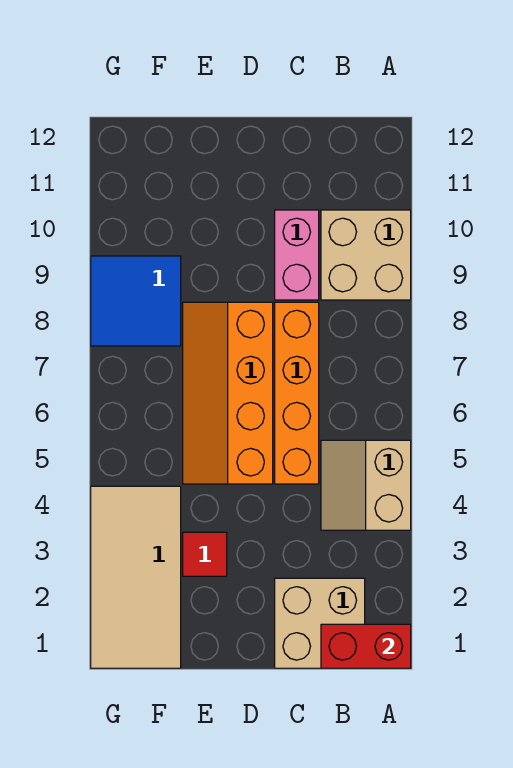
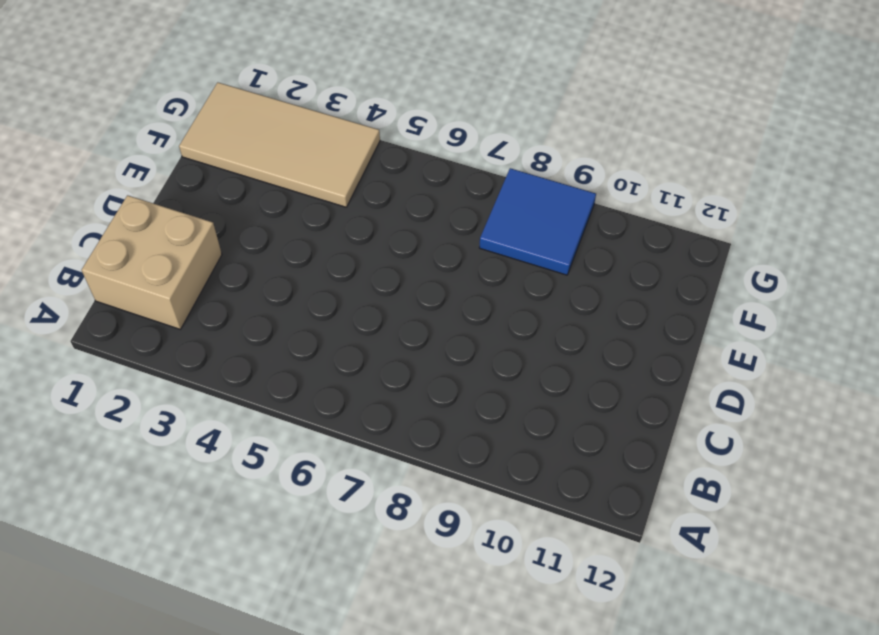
none -> tan 2x2 slope [321,440,411,530]
none -> tan 2x2 brick [321,210,411,300]

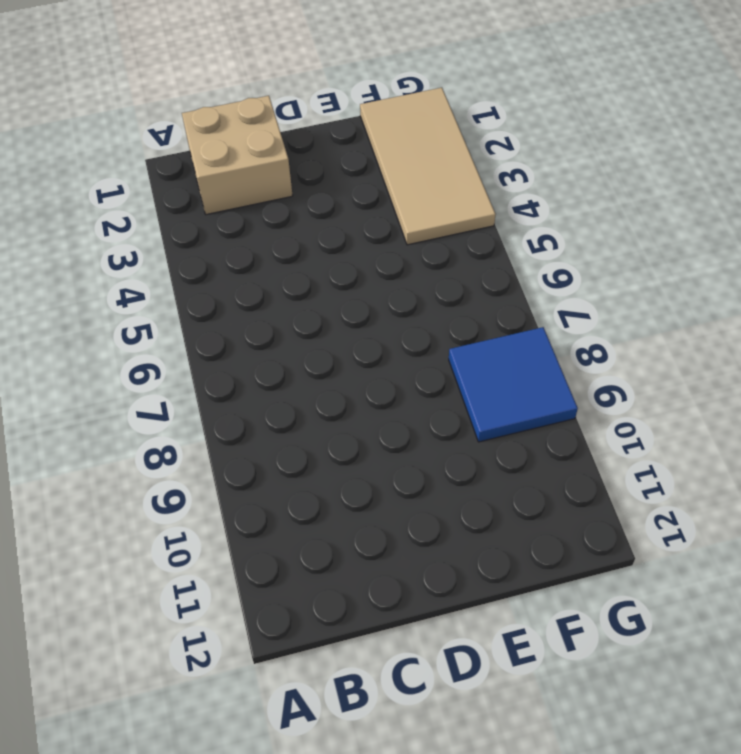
none -> tan 2x2 slope [321,440,411,530]
none -> tan 2x2 brick [321,210,411,300]

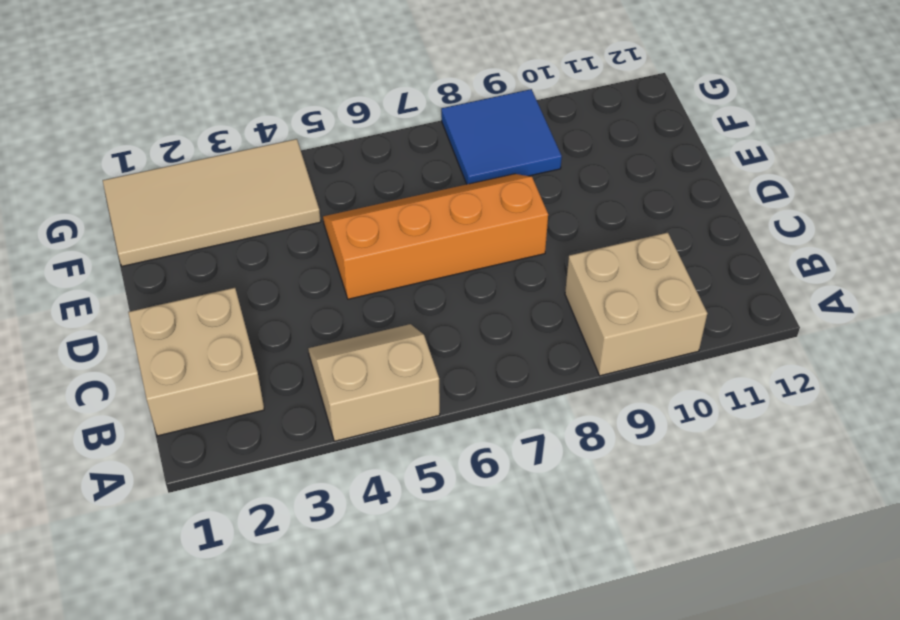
none -> orange 1x4 brick [275,302,319,484]
none -> pink 1x2 brick [275,210,319,300]

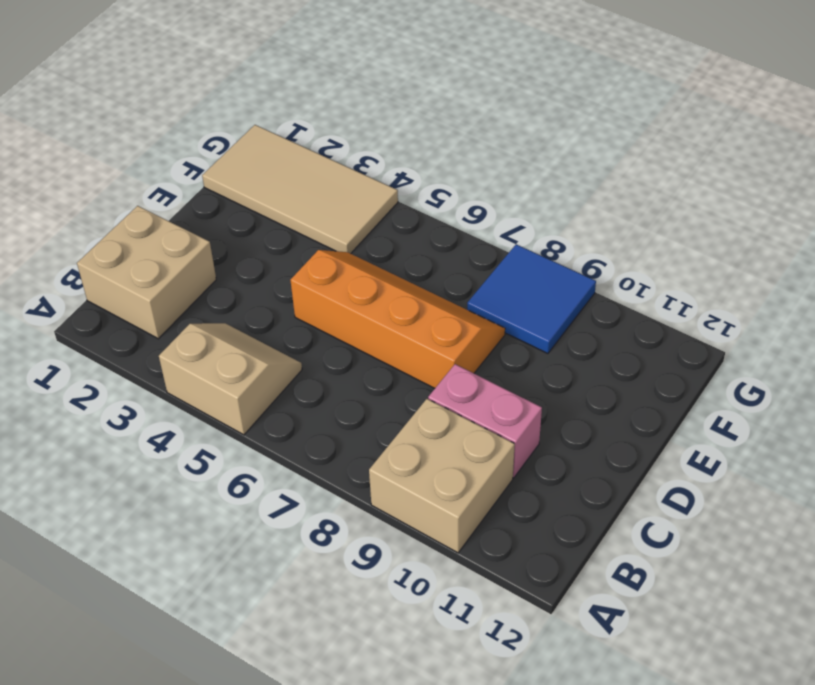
none -> orange 1x4 brick [275,302,319,484]
none -> red 1x1 tile [183,532,227,576]

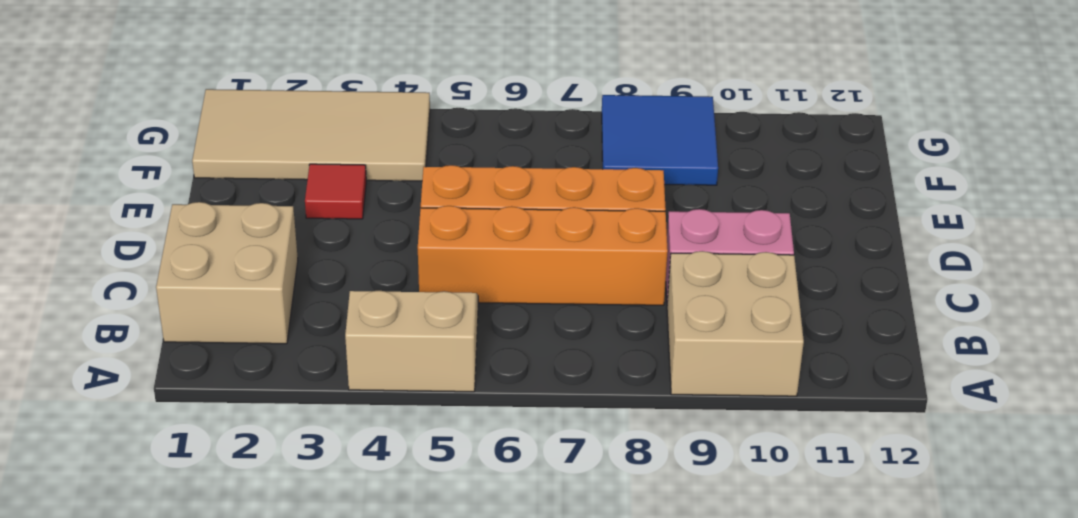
none -> red 1x2 brick [321,624,411,668]

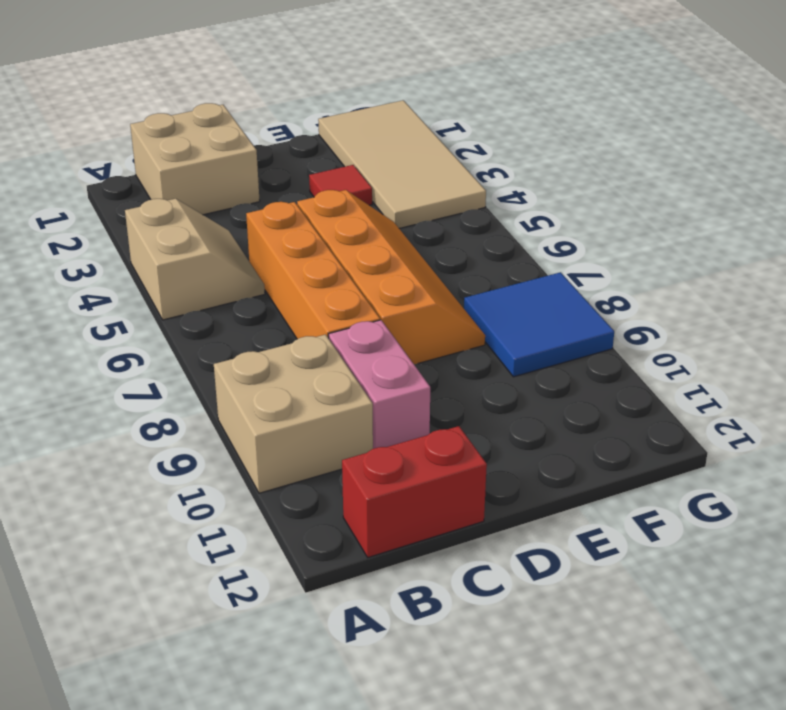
red 1x2 brick [342,426,487,557] -> red 1x2 brick moved to [321,624,411,668]

